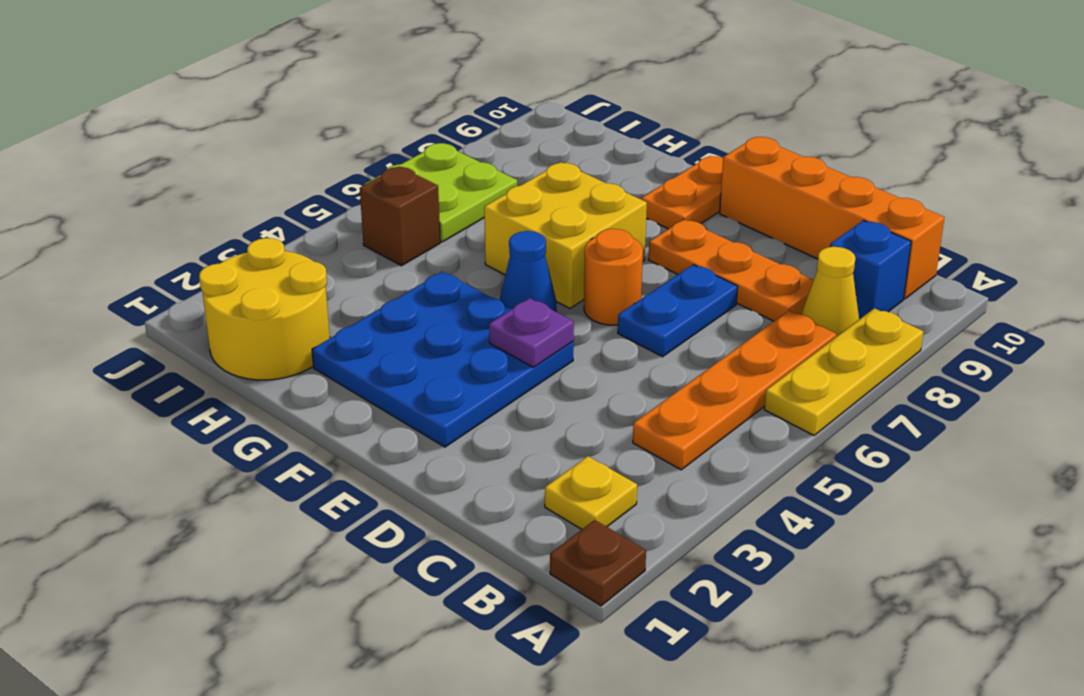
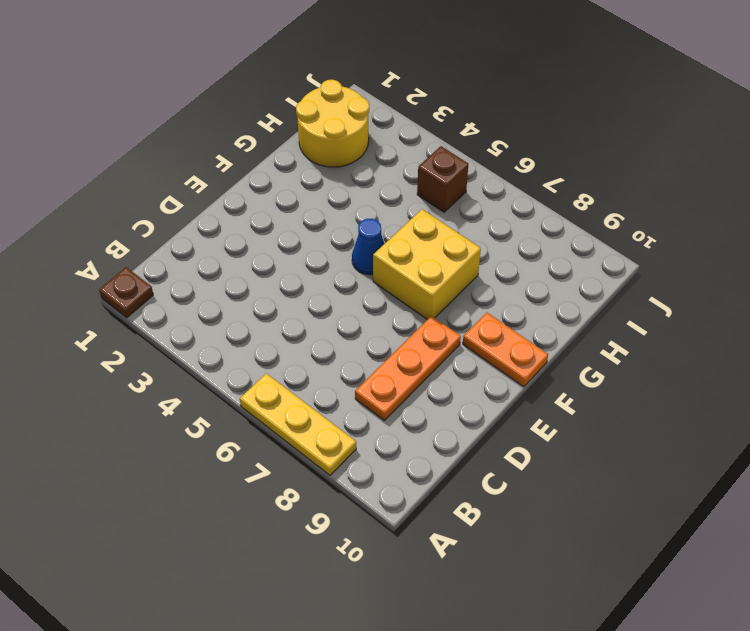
none -> yellow 1x1 plate [545,456,637,529]
none -> orange 1x4 plate [633,311,836,470]
none -> yellow 1x1 cone [802,247,859,337]

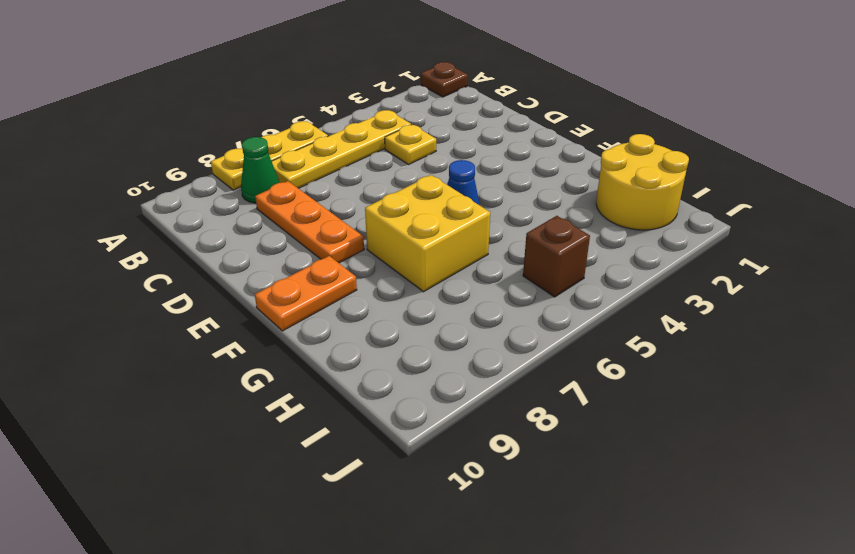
yellow 1x4 plate [272,110,411,188] -> orange 1x4 plate [633,311,836,470]
green 1x1 cone [241,137,279,203] -> yellow 1x1 cone [802,247,859,337]
yellow 1x1 plate [385,125,436,164] -> yellow 1x1 plate moved to [545,456,637,529]
none -> blue 1x1 brick [830,220,911,319]
none -> orange 1x4 brick [720,137,945,299]
none -> blue 1x2 plate [618,265,738,357]

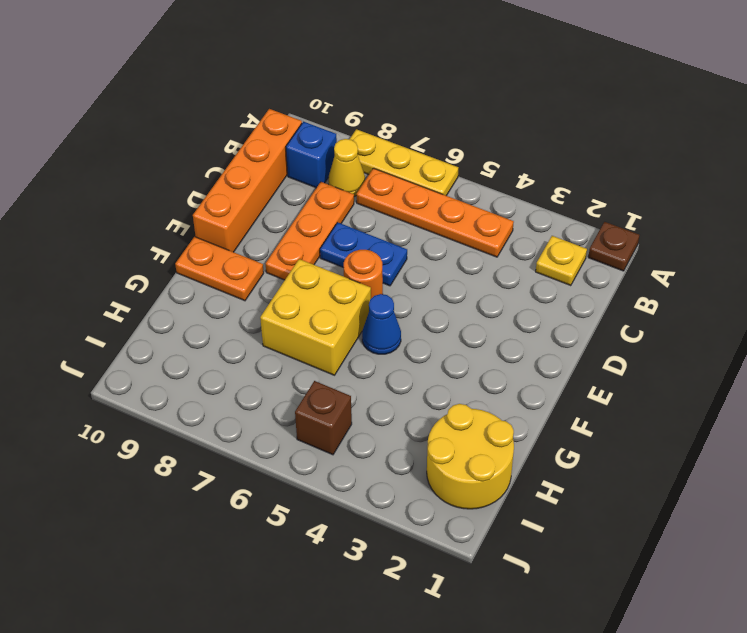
none -> blue 3x3 plate [312,272,574,447]
none -> lime 2x2 plate [364,143,517,242]
none -> purple 1x1 plate [489,298,574,367]

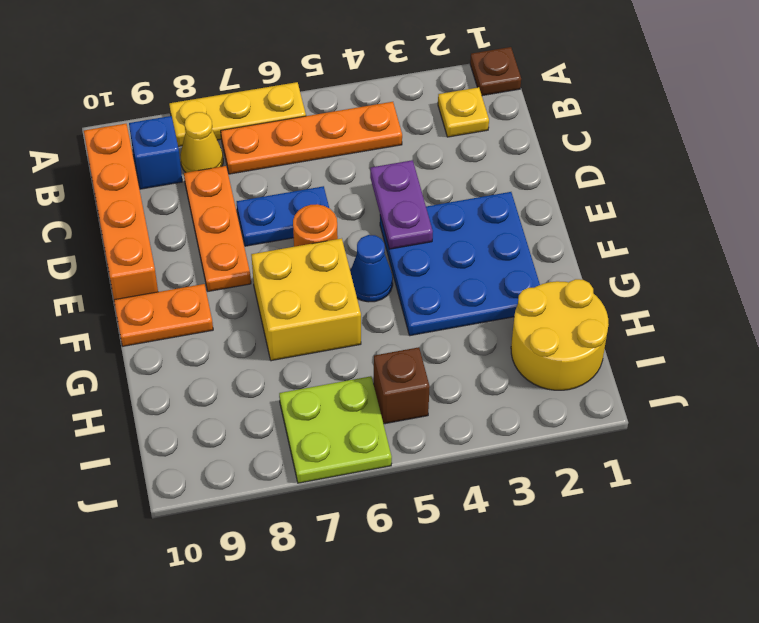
purple 1x2 plate [370,160,433,249] -> purple 1x1 plate [489,298,574,367]

